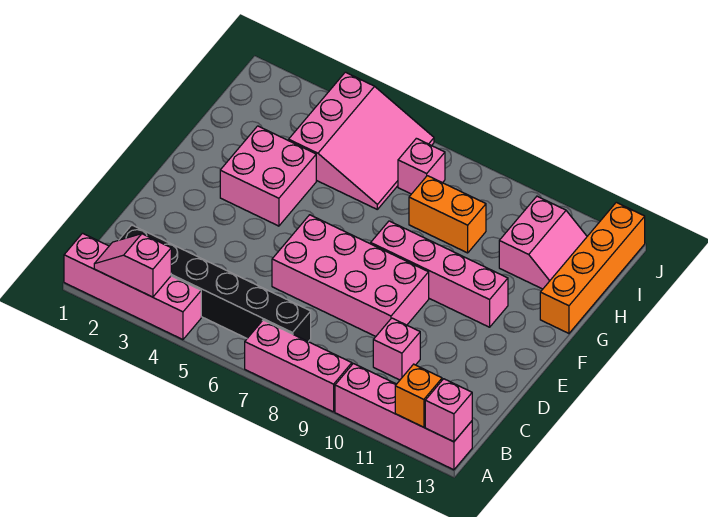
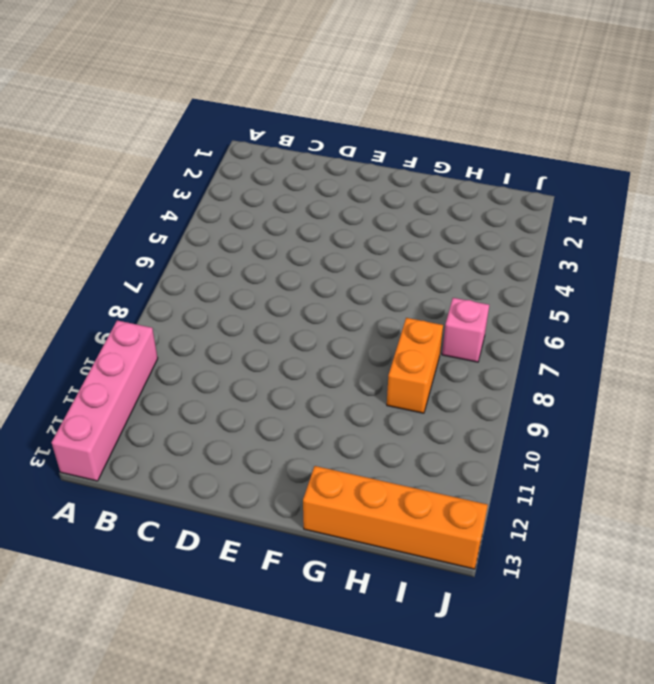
none -> pink 1x4 brick [64,233,201,340]
none -> pink 1x3 brick [245,320,352,412]
none -> black 1x6 brick [119,225,311,342]

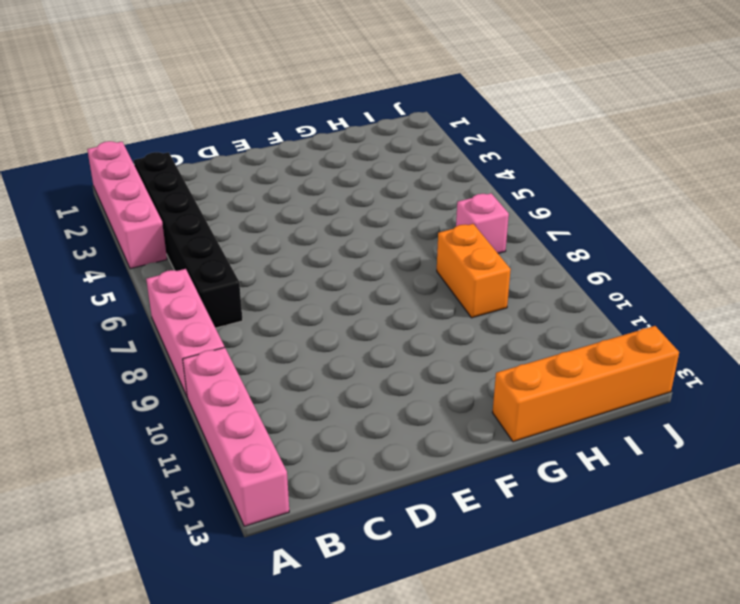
none -> pink 1x1 brick [373,318,420,380]
none -> pink 2x4 brick [272,215,429,336]
none -> pink 2x2 brick [220,126,316,226]

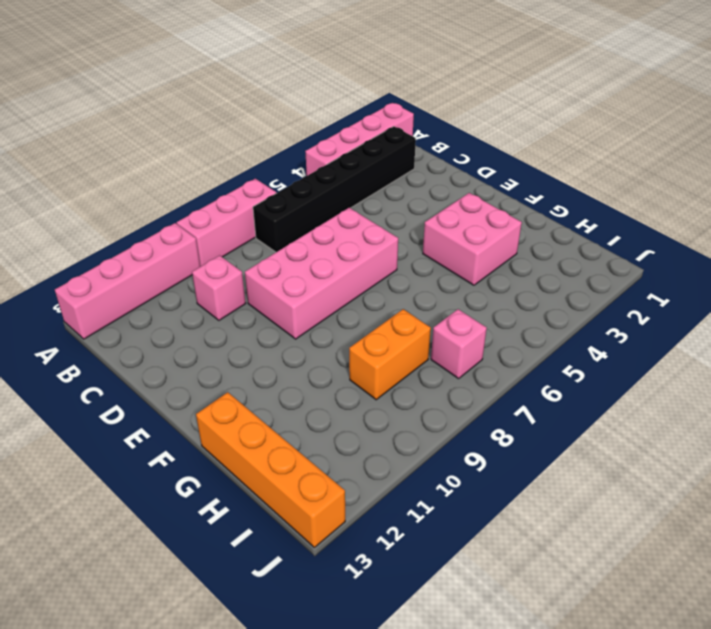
none -> pink 1x4 brick [371,221,508,327]
none -> pink 3x3 slope [289,72,434,209]
none -> pink 2x2 slope [499,196,587,289]

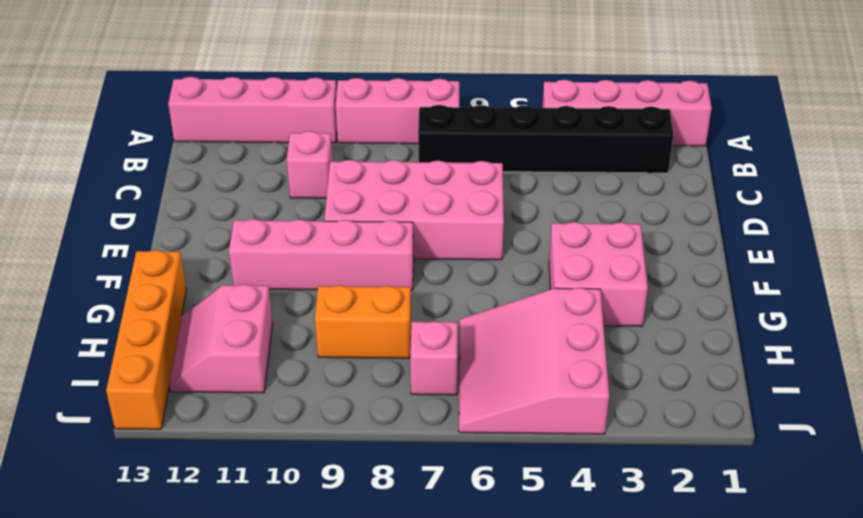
none -> pink 1x2 slope [94,234,171,297]
none -> orange 1x1 brick [395,364,442,427]
none -> pink 1x1 brick [425,379,472,442]

